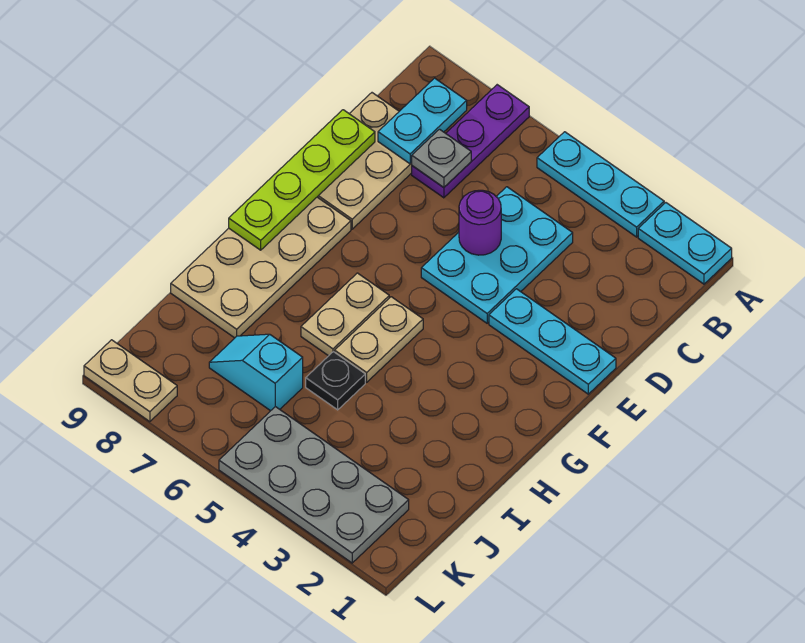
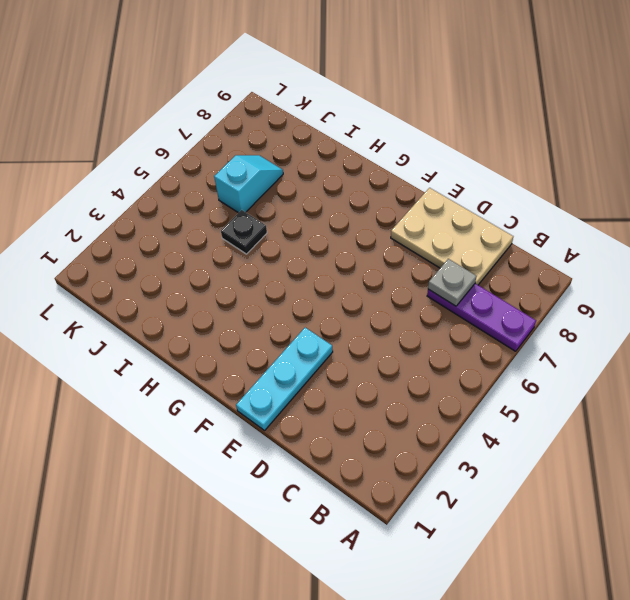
none -> cyan 1x2 plate [638,203,732,284]
none -> cyan 1x3 plate [537,132,664,237]
none -> cyan 2x3 plate [421,187,573,323]

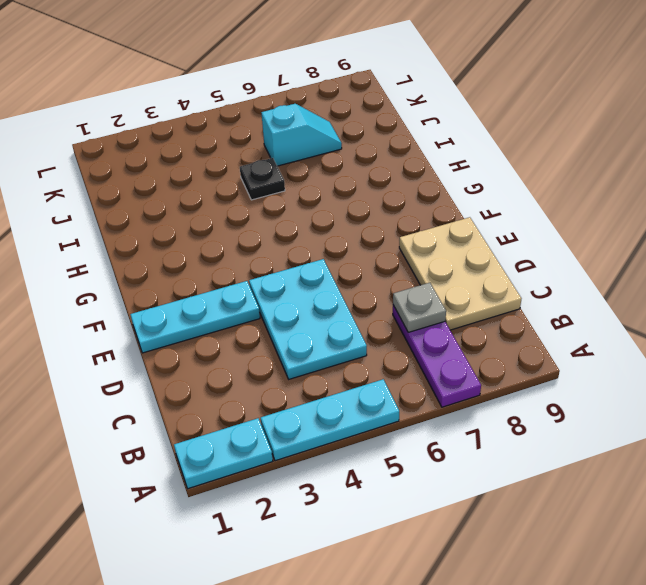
none -> tan 2x4 plate [171,197,351,338]
none -> tan 1x2 plate [335,297,423,382]
none -> tan 1x2 plate [301,273,389,356]

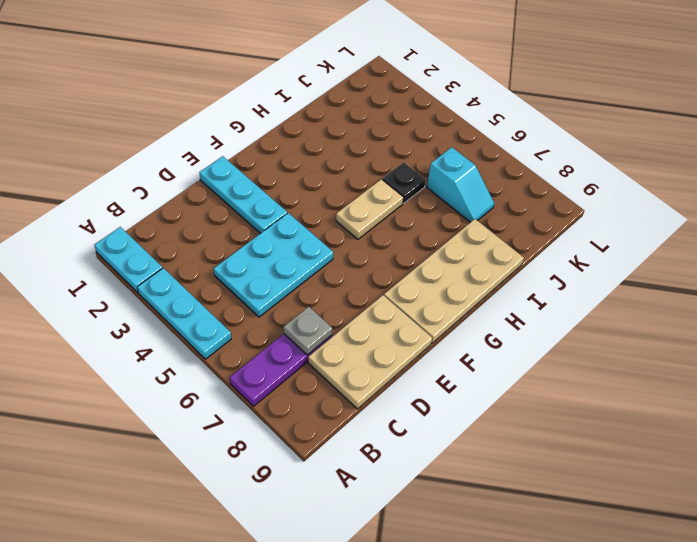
none -> tan 1x2 plate [301,273,389,356]
none -> grey 2x4 plate [219,407,409,563]
none -> tan 1x2 plate [84,340,177,422]

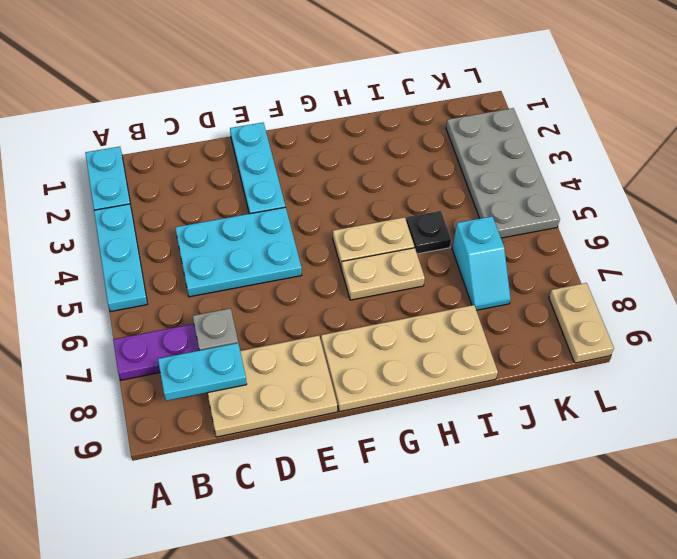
none -> purple 1x1 round brick [459,190,501,255]
none -> lime 1x4 plate [229,110,375,250]

